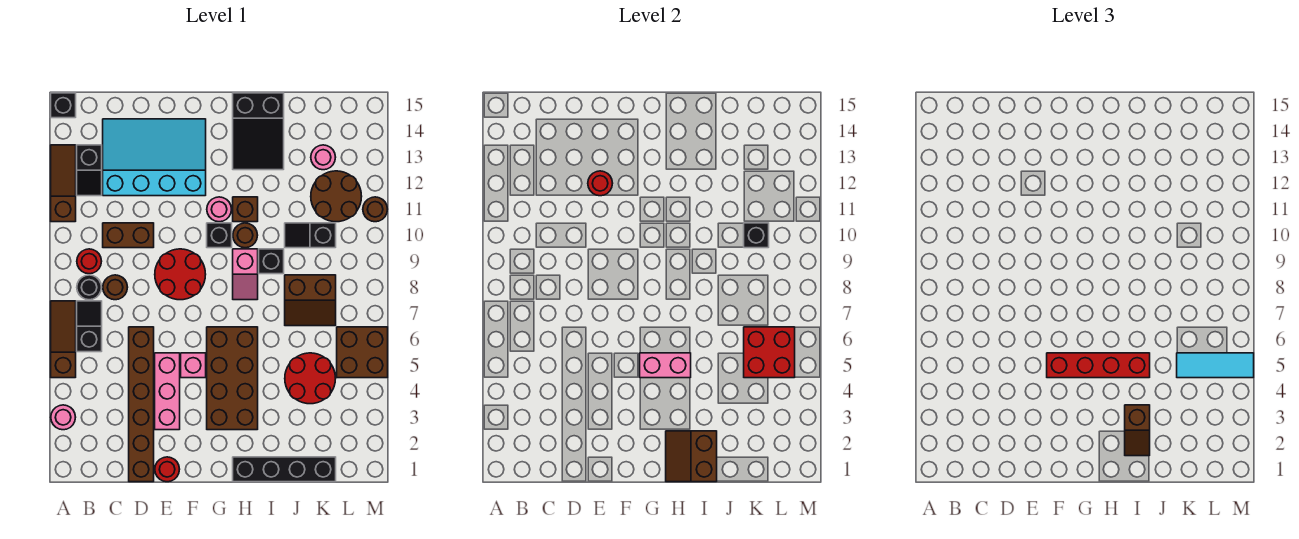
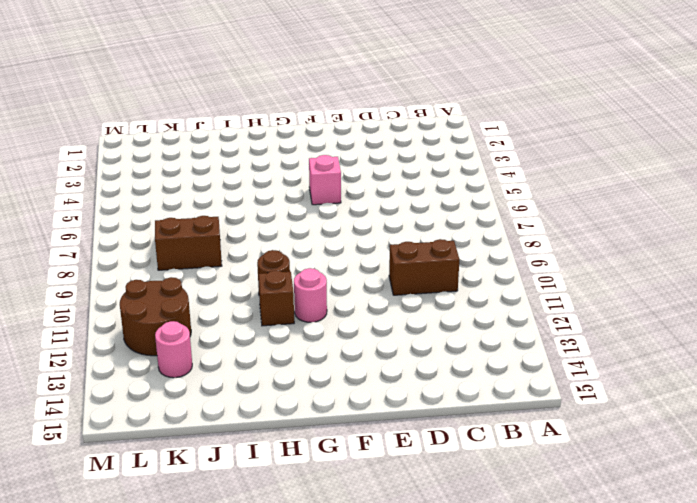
none -> pink 1x1 round brick [51,405,76,430]
none -> brown 1x3 slope [51,301,76,378]
none -> brown 1x3 slope [51,145,76,222]
none -> black 1x1 brick [51,93,76,118]

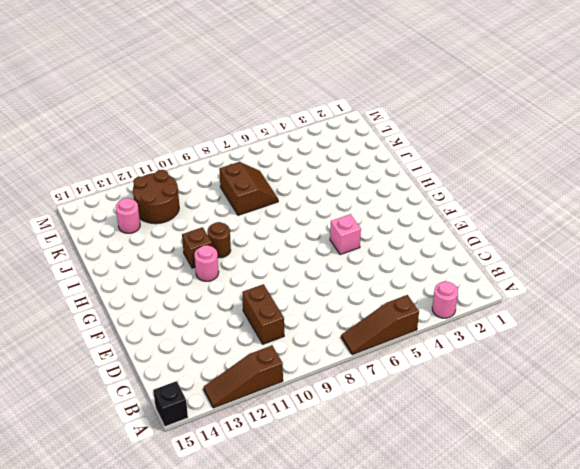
none -> black 1x2 slope [77,301,102,352]
none -> black 1x1 round brick [77,275,102,300]
none -> red 1x1 round brick [77,249,102,274]
none -> black 1x2 slope [77,145,102,196]

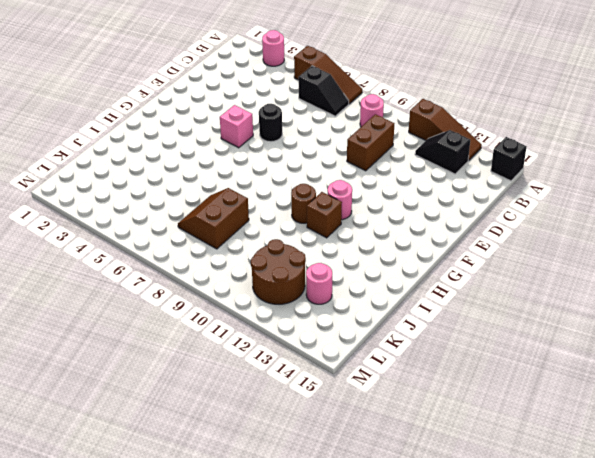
pink 1x1 round brick [360,94,384,127] -> red 1x1 round brick [77,249,102,274]
black 1x1 round brick [259,104,282,142] -> black 1x1 round brick moved to [77,275,102,300]
none -> brown 1x1 round brick [103,275,128,300]
none -> cyan 3x4 slope [103,119,206,196]
none -> brown 1x6 brick [129,327,154,482]
none -> red 1x1 round brick [155,457,180,482]

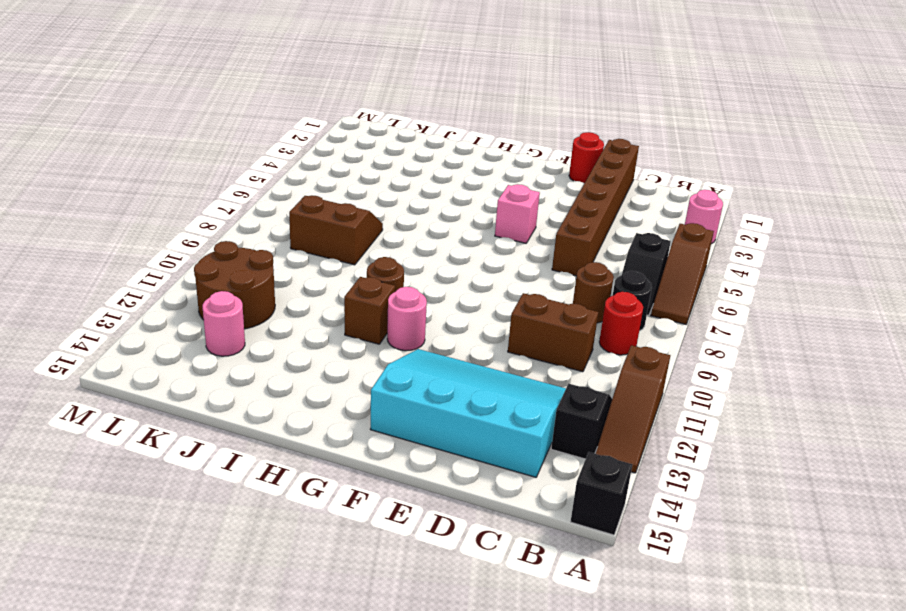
cyan 3x4 slope [370,349,566,477] -> cyan 3x4 slope turned to [103,119,206,196]
none -> pink 1x3 brick [155,353,180,430]
none -> red 2x2 round brick [155,249,206,300]
none -> brown 2x4 brick [207,327,258,430]
none -> black 1x1 brick [207,223,232,248]

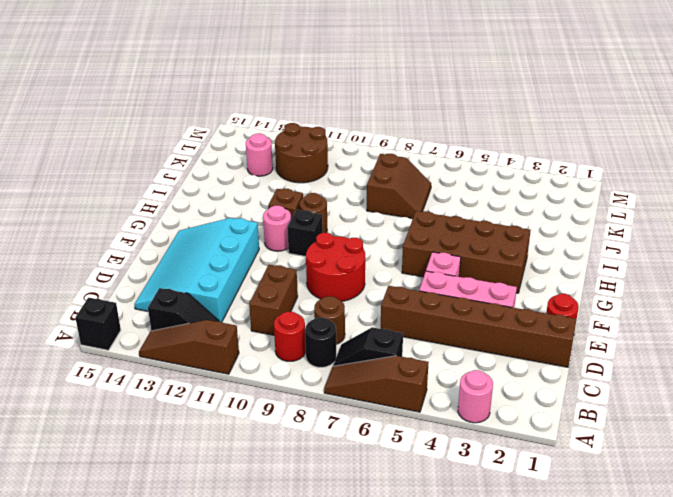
none -> black 1x4 brick [233,457,336,482]
none -> pink 1x2 slope [233,249,258,300]
none -> black 2x3 slope [233,93,284,170]
none -> black 1x1 brick [259,249,284,274]

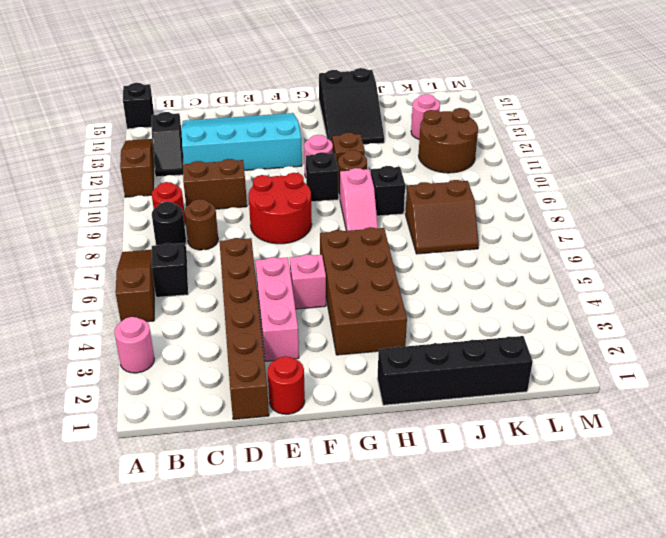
none -> red 2x2 round brick [285,353,336,404]
none -> black 1x2 slope [285,223,336,248]
none -> brown 2x2 brick [337,327,388,378]
none -> brown 1x1 round brick [363,197,388,222]

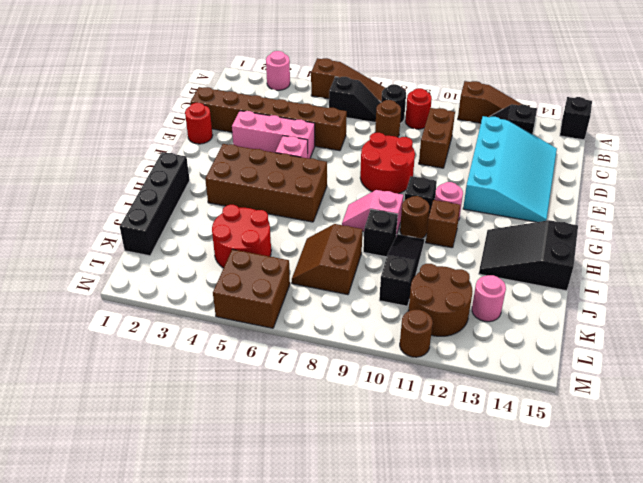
black 1x3 slope [379,234,424,306] -> black 1x2 slope [285,223,336,248]
none -> red 1x1 round brick [588,171,613,196]
none -> pink 1x2 brick [640,353,691,378]
none -> brown 2x2 slope [666,431,717,482]
none -> red 2x2 brick [744,327,795,378]

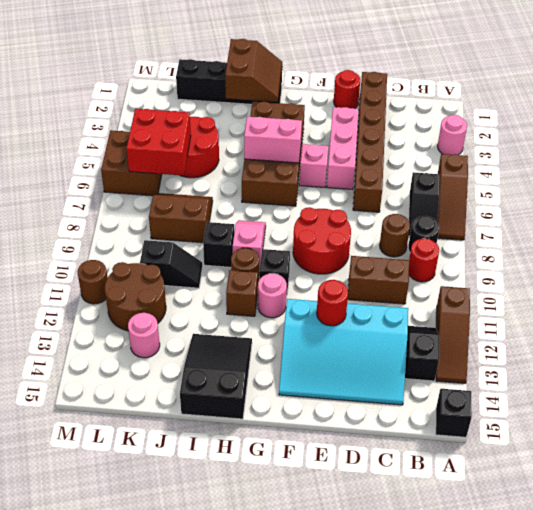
none -> black 1x1 brick [744,223,769,248]
none -> red 1x4 brick [1047,353,1150,378]
none -> brown 1x2 slope [1125,405,1150,456]
none -> cyan 1x3 tile [1177,353,1254,378]

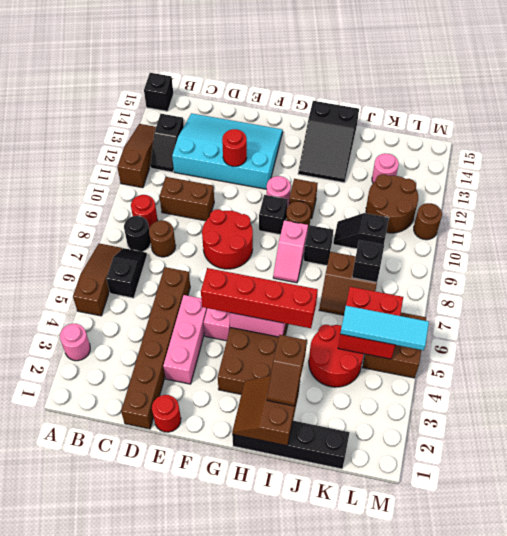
black 1x1 brick [352,240,384,282] -> black 1x1 brick moved to [744,223,769,248]

